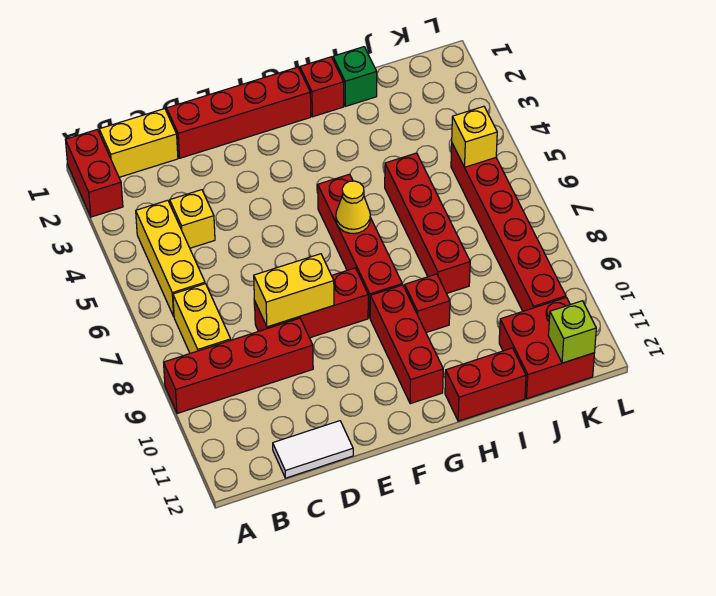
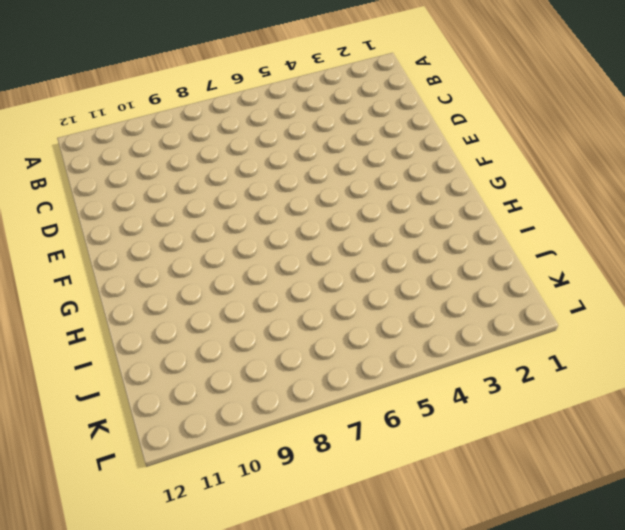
none -> red 1x2 brick [66,130,123,217]
none -> red 1x4 brick [164,318,313,413]
none -> yellow 1x2 brick [99,109,178,177]

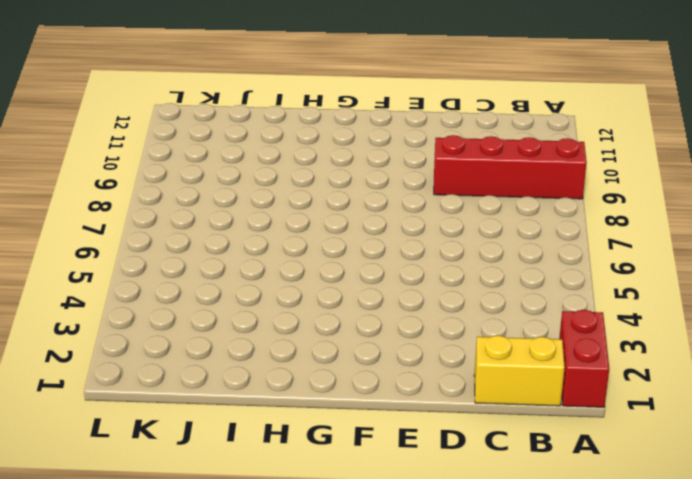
none -> yellow 1x3 brick [136,200,205,316]
none -> yellow 1x2 brick [173,284,231,353]
none -> yellow 1x1 brick [170,190,215,248]

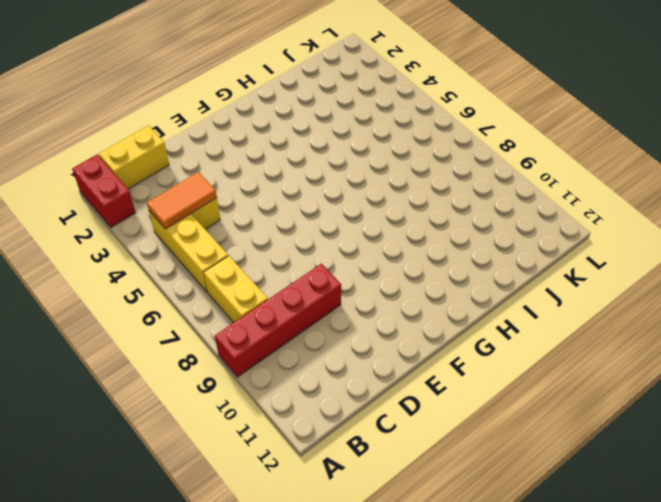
orange 1x2 tile [147,172,217,229] -> none
none -> white 1x2 tile [273,421,353,478]
none -> red 1x4 brick [167,67,311,158]
none -> red 1x3 brick [255,268,368,338]

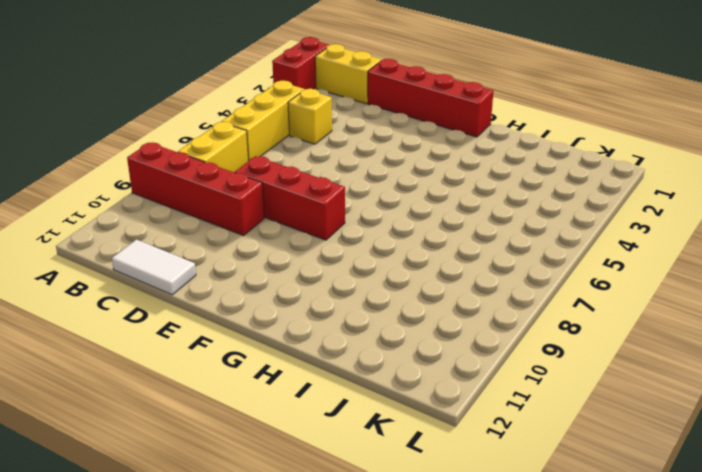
none -> red 1x4 brick [318,174,402,318]
none -> red 1x3 brick [370,285,443,404]
none -> red 1x1 brick [300,57,344,117]

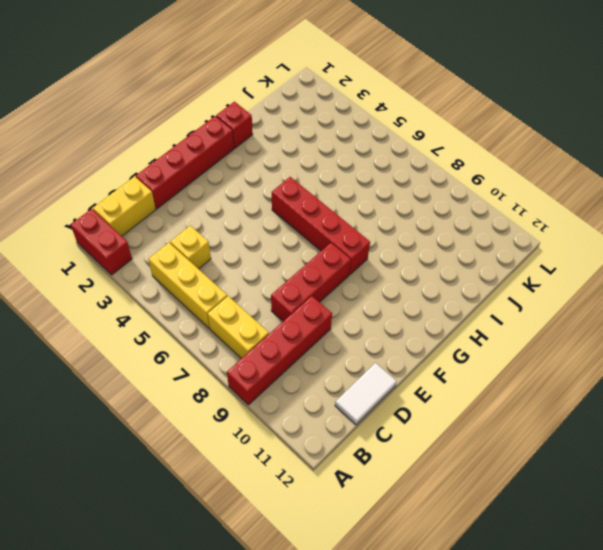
none -> red 1x3 brick [370,285,443,404]
none -> red 1x1 brick [405,274,450,333]
none -> red 1x2 brick [445,348,526,421]

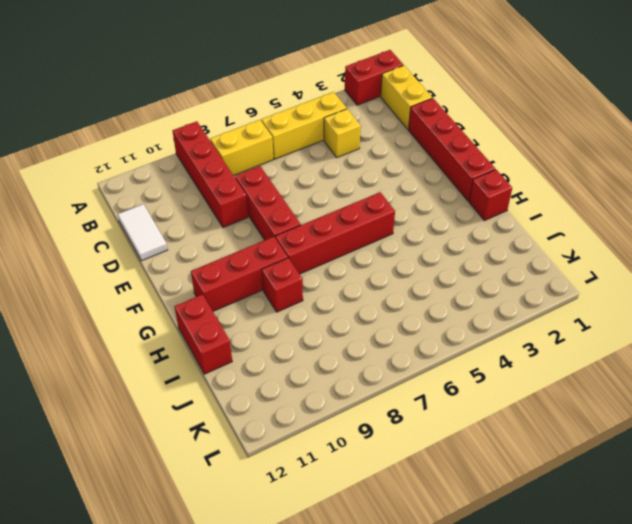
none -> green 1x1 brick [333,47,377,106]
none -> red 1x4 brick [385,153,470,293]
none -> red 2x2 brick [499,297,594,398]

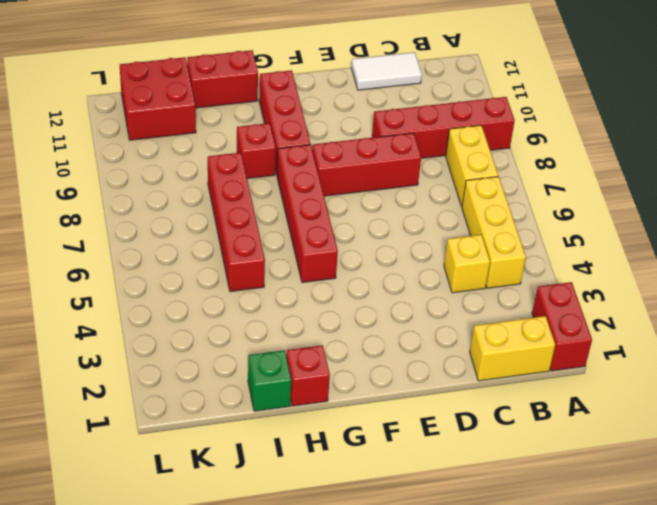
none -> red 1x4 brick [167,67,311,158]
none -> red 1x6 brick [451,144,566,311]
none -> yellow 1x2 brick [254,254,334,327]

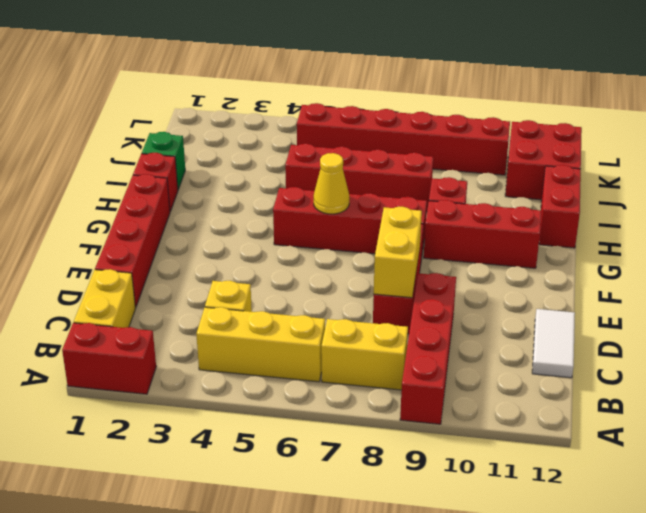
none -> yellow 1x1 brick [452,106,497,167]
none -> lime 1x1 brick [548,301,596,363]

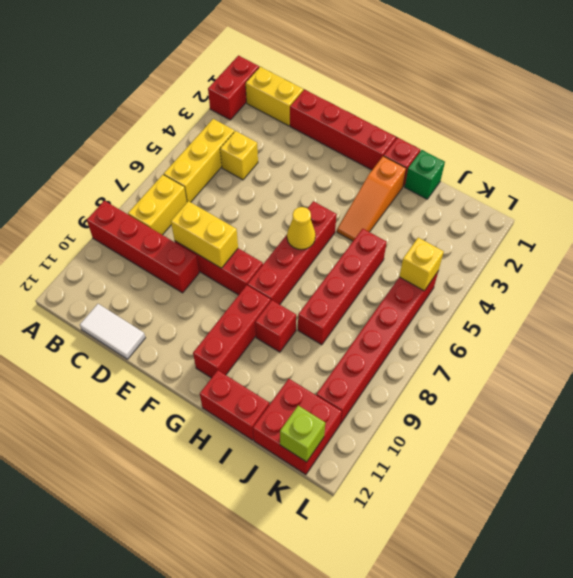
orange 1x3 slope [337,156,406,241] -> none

